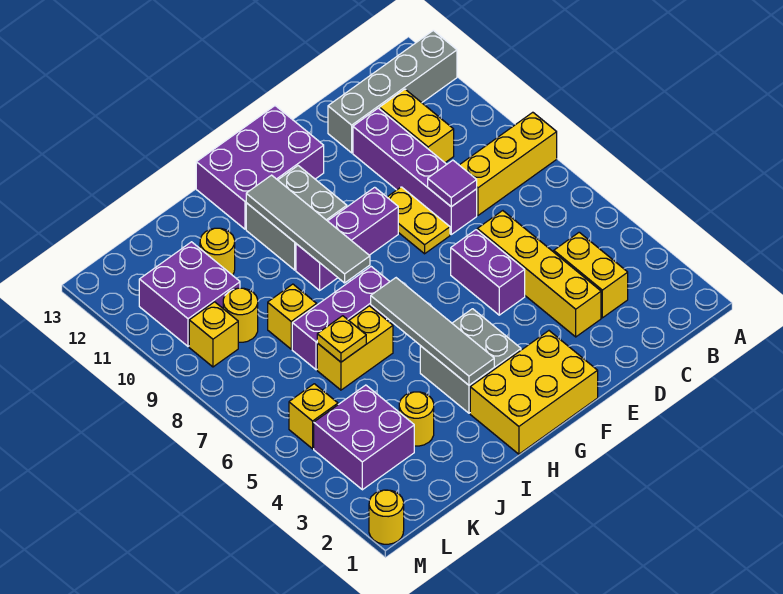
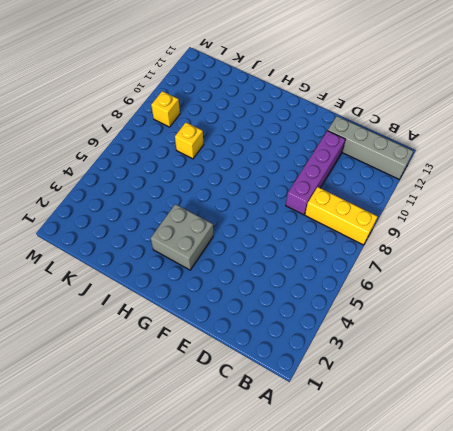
none -> yellow 1x2 brick [554,232,628,318]
none -> yellow 1x2 brick [380,89,454,162]
none -> yellow 1x4 brick [477,211,601,337]

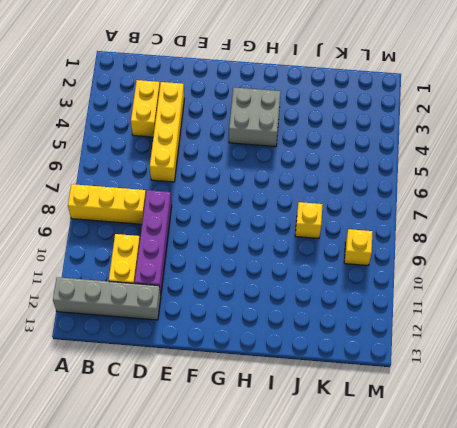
none -> purple 1x2 brick [451,230,525,315]
none -> yellow 1x2 plate [387,187,450,254]
none -> yellow 2x3 brick [470,331,598,454]

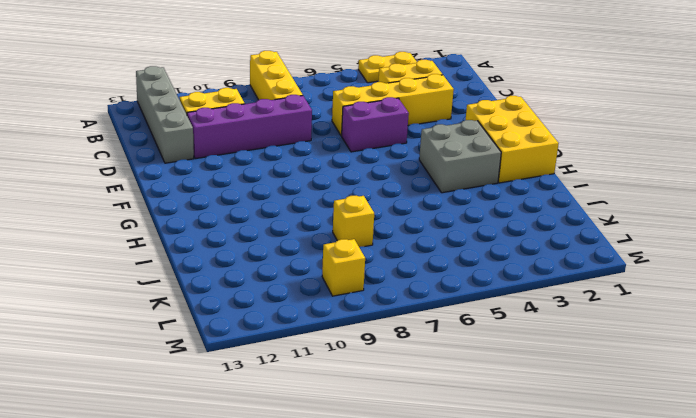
yellow 1x2 plate [358,52,417,83] -> yellow 1x2 plate moved to [387,187,450,254]
none -> purple 1x3 brick [296,187,398,290]
none -> purple 2x3 brick [196,106,324,229]
none -> grey 2x2 brick [246,166,347,270]

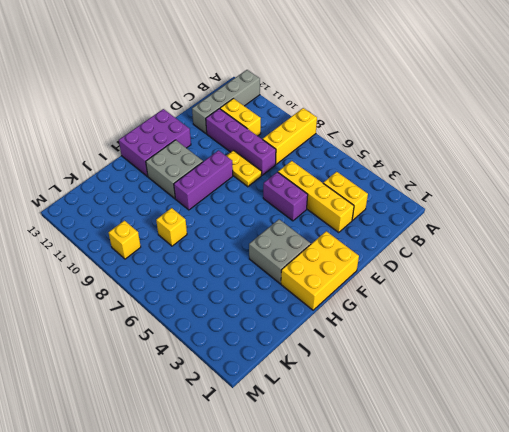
none -> purple 1x3 brick [292,267,390,370]
none -> yellow 1x2 brick [317,306,393,390]
none -> yellow 1x1 round brick [399,392,434,446]

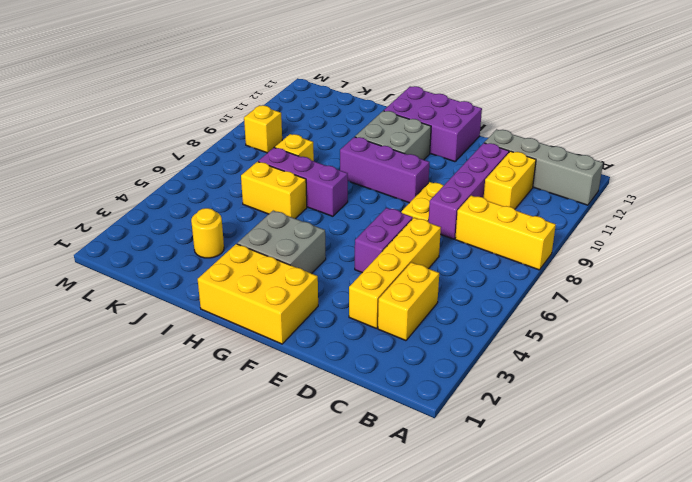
none -> yellow 1x1 round brick [200,228,235,275]
none -> purple 2x2 brick [314,385,414,490]
none -> yellow 1x1 round brick [223,288,258,342]

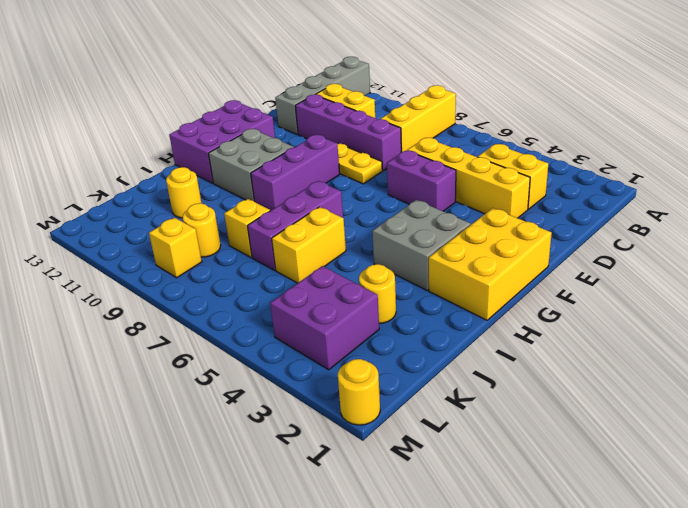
none -> purple 2x2 brick [139,242,240,346]
none -> yellow 1x1 brick [289,384,338,449]
none -> purple 1x1 tile [428,160,477,207]

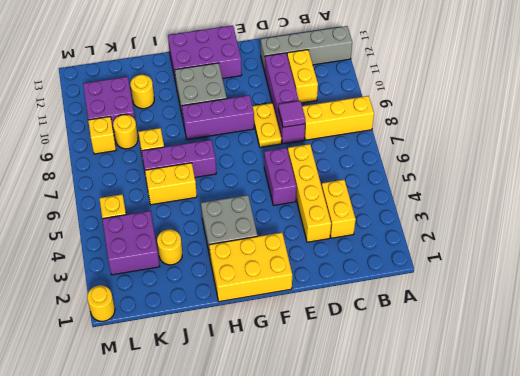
none -> grey 1x4 tile [371,278,494,385]
none -> grey 1x4 tile [246,175,370,283]
none -> yellow 1x1 plate [317,316,366,362]

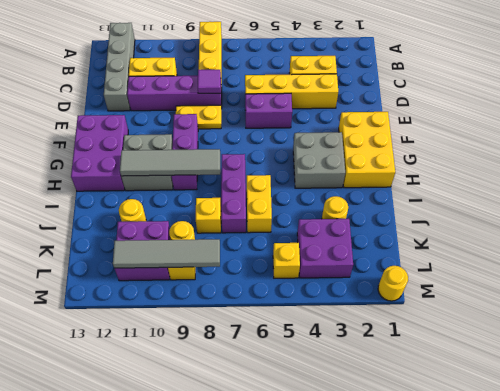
grey 1x4 tile [113,239,220,268] -> grey 1x4 tile moved to [371,278,494,385]
none -> yellow 1x1 plate [317,316,366,362]

